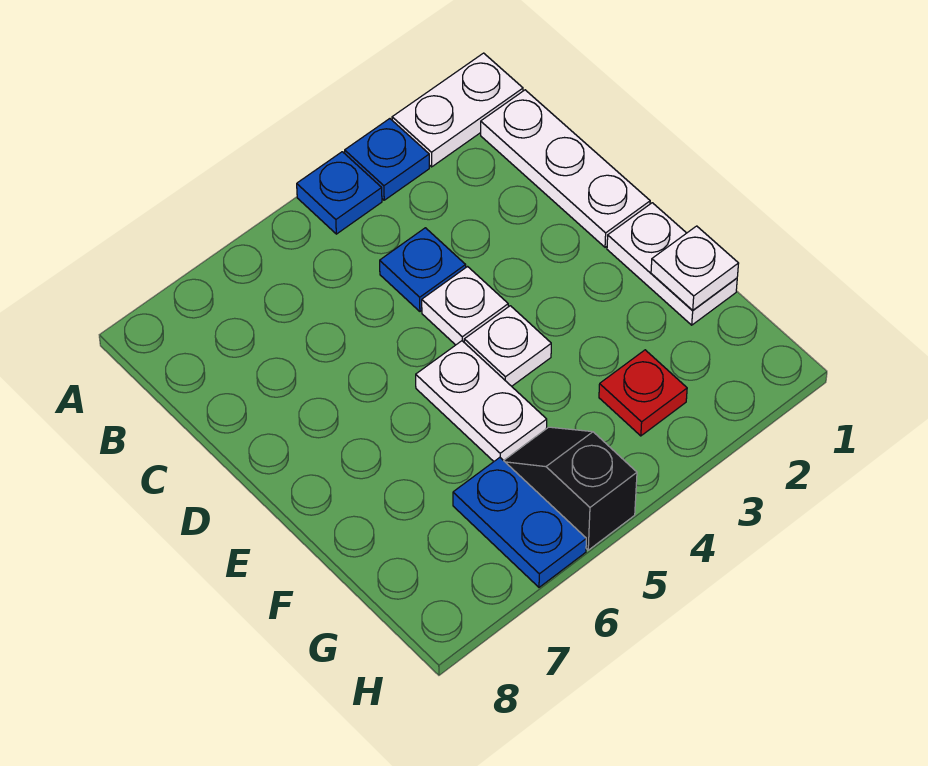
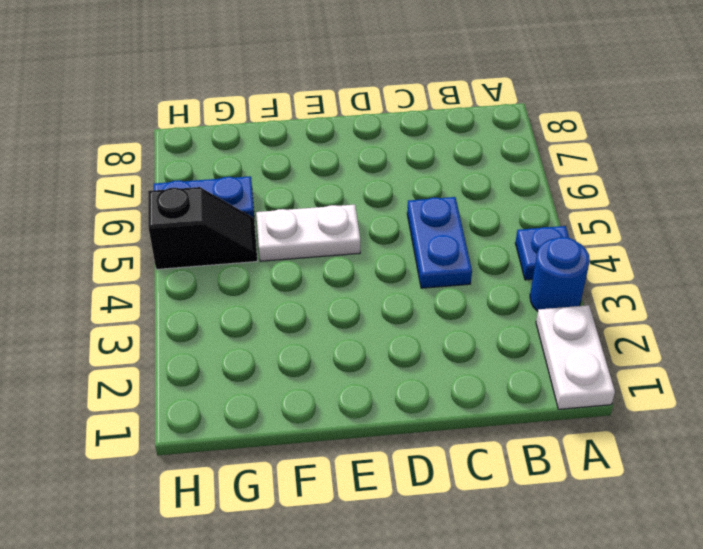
blue 1x1 round brick [530,237,590,311] -> blue 1x1 plate [345,119,429,200]
blue 1x2 plate [407,197,472,288] -> blue 1x1 plate [380,228,466,311]
none -> white 1x3 plate [481,90,650,247]
none -> white 1x1 plate [422,267,508,345]
none -> white 1x2 plate [607,203,737,325]

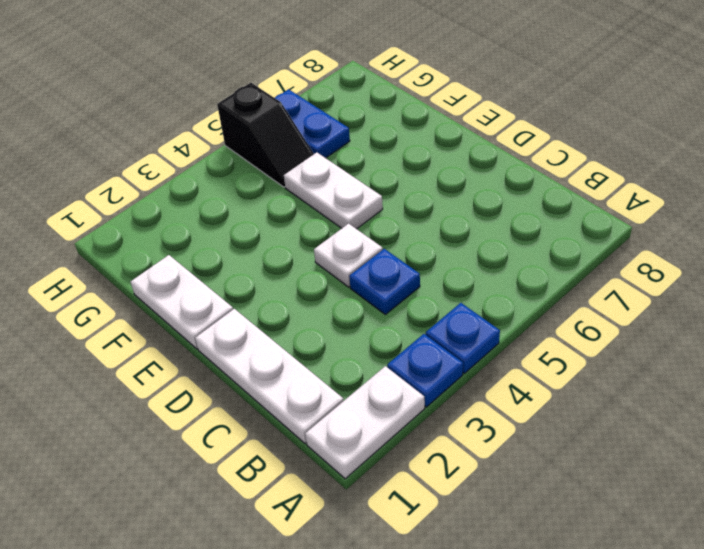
none -> white 1x1 plate [464,306,551,386]
none -> red 1x1 plate [599,350,687,436]
none -> white 1x1 plate [651,226,739,310]

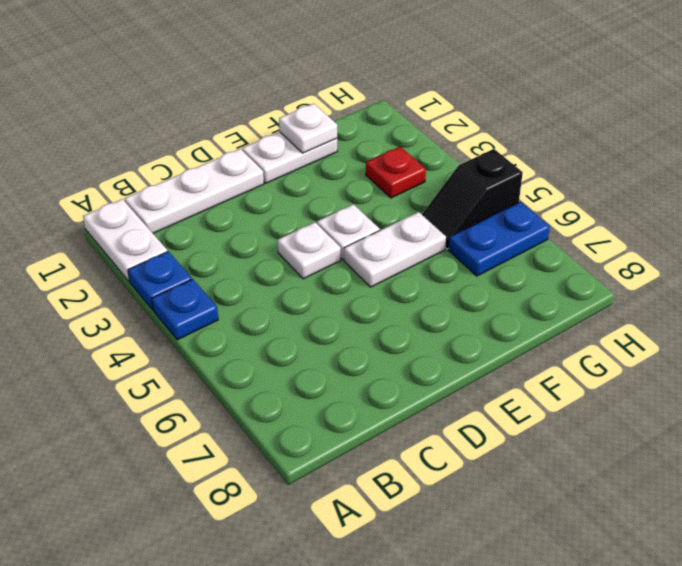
none -> blue 1x1 plate [380,228,466,311]

